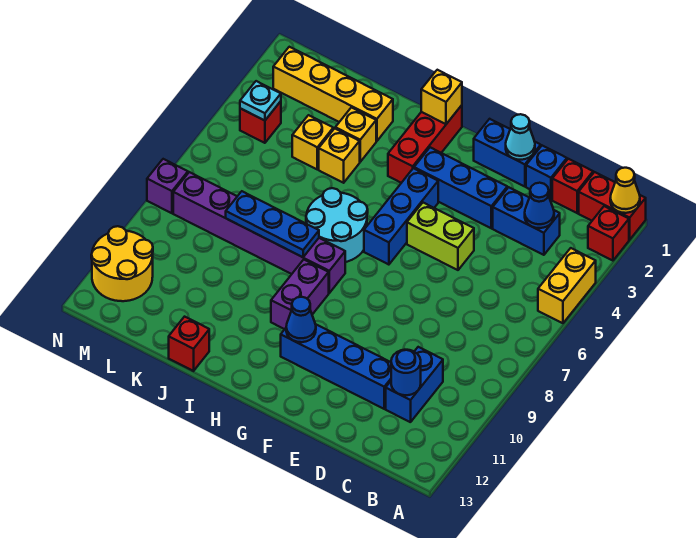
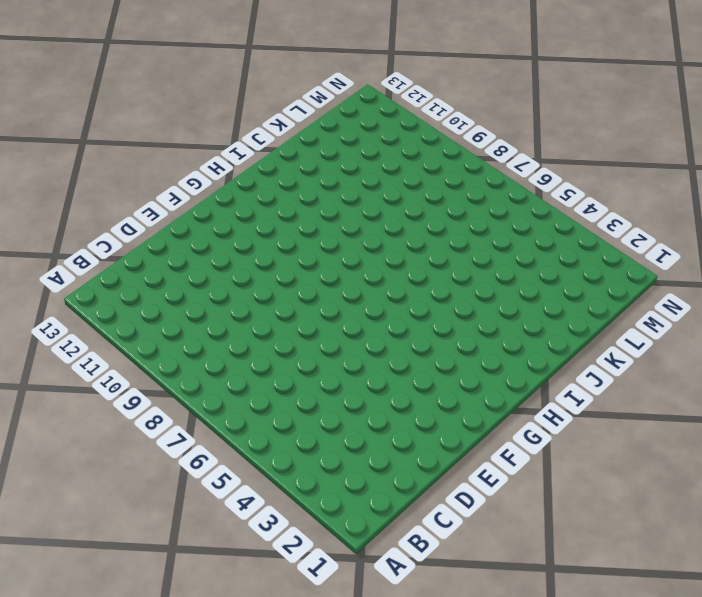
none -> red 1x2 brick [579,172,646,240]
none -> red 1x1 brick [588,206,629,261]
none -> yellow 1x2 brick [538,248,596,323]
none -> red 1x1 brick [552,159,593,213]

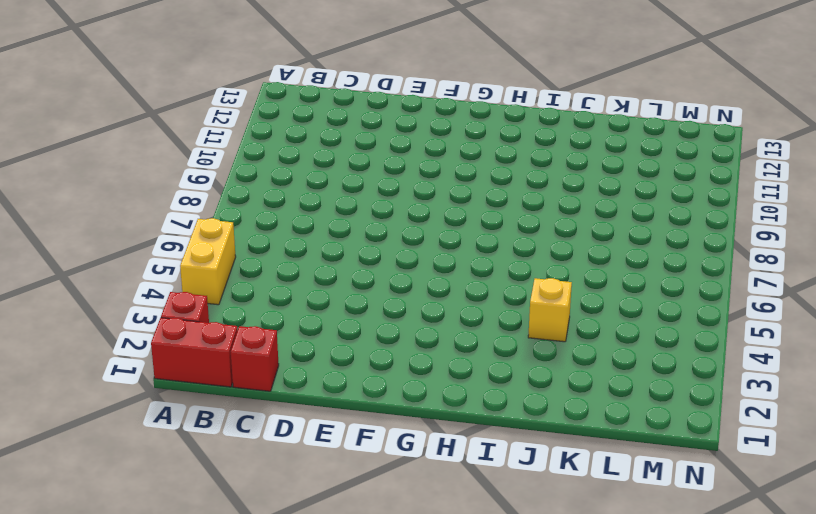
none -> blue 1x2 brick [493,187,560,255]
none -> blue 1x2 brick [386,347,443,422]
none -> blue 1x1 brick [526,146,567,200]
none -> blue 1x4 brick [281,324,391,409]

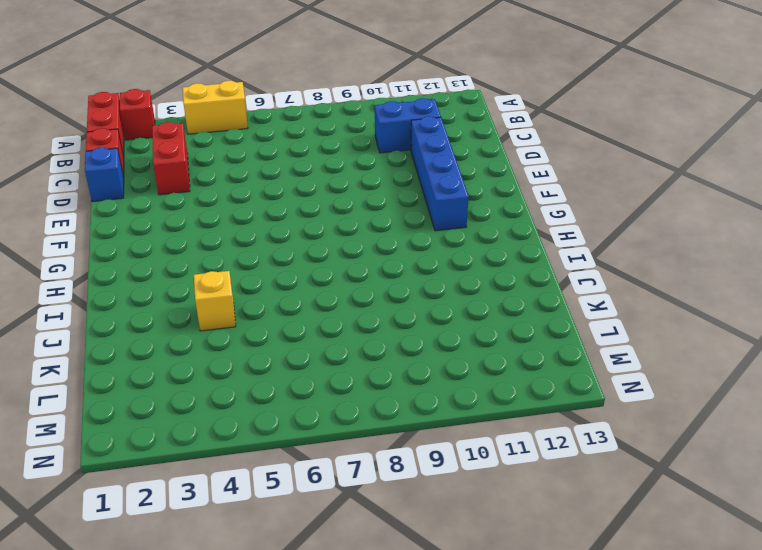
red 1x2 brick [152,122,190,195] -> blue 1x2 brick [493,187,560,255]
none -> blue 1x2 brick [474,119,541,187]
none -> blue 1x3 brick [414,147,507,228]
none -> lime 1x2 brick [407,203,474,270]
none -> blue 1x3 brick [364,168,438,265]

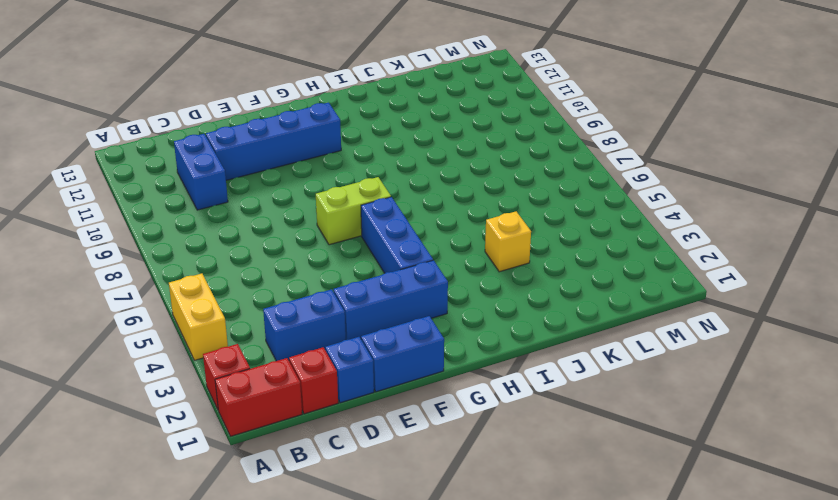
lime 1x2 brick [316,177,391,245] -> lime 1x2 brick moved to [407,203,474,270]
none -> red 1x3 brick [388,105,462,183]
none -> cyan 2x2 round brick [306,188,368,262]
none -> purple 1x6 brick [173,172,345,293]
none -> purple 1x2 brick [271,260,329,329]

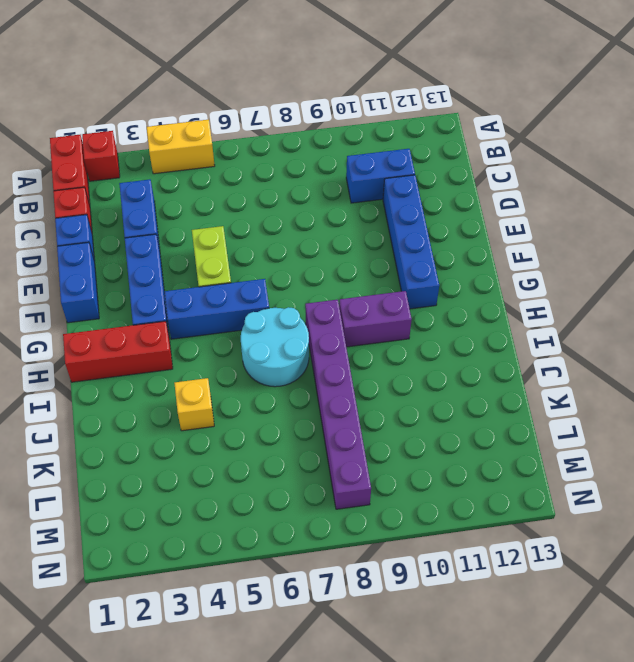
none -> yellow 1x4 brick [273,47,393,141]
none -> yellow 1x1 brick [335,107,376,162]
none -> red 1x1 brick [169,317,209,371]
none -> yellow 1x1 brick [292,115,333,169]

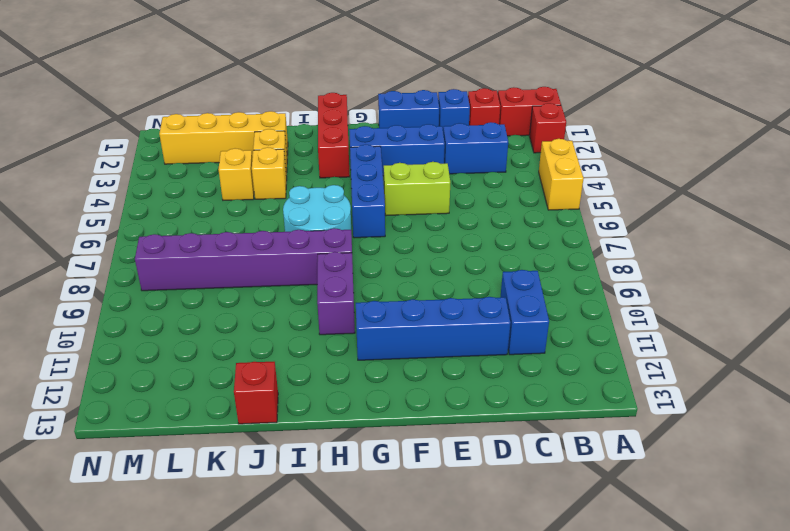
none -> red 1x1 brick [240,101,281,143]
none -> yellow 2x2 round brick [91,226,153,301]
none -> purple 1x1 brick [147,159,188,213]
none -> yellow 1x1 cone [610,168,640,213]

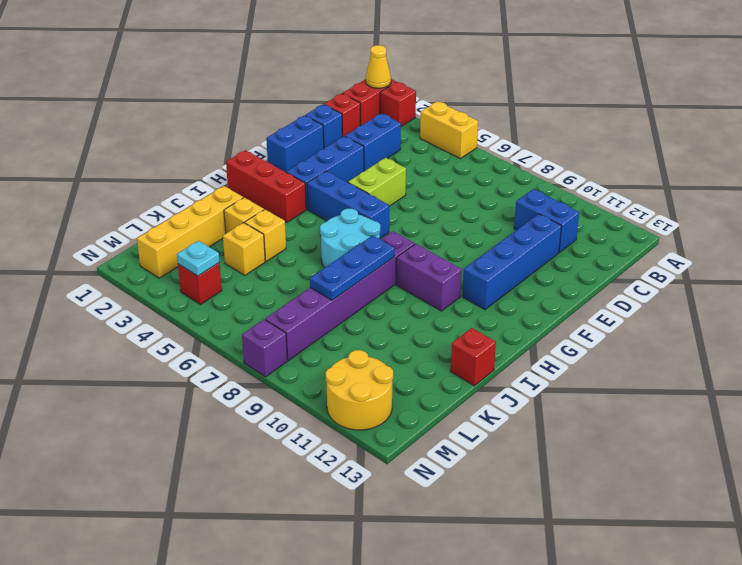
none -> blue 1x1 cone [525,183,554,228]
none -> blue 1x1 round brick [391,350,421,395]
none -> cyan 1x1 cone [506,114,535,160]
none -> blue 1x1 cone [286,297,316,342]

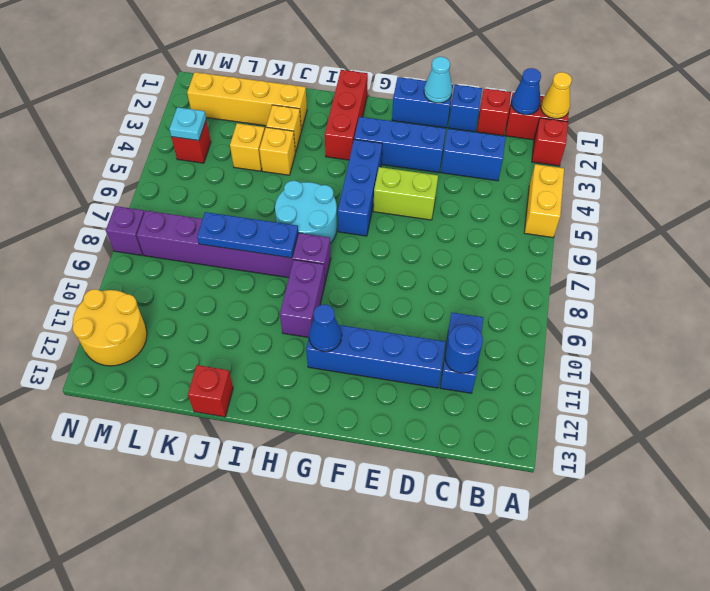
blue 1x1 cone [511,68,541,115] -> blue 1x1 cone moved to [525,183,554,228]
none -> yellow 1x1 brick [421,70,462,124]

